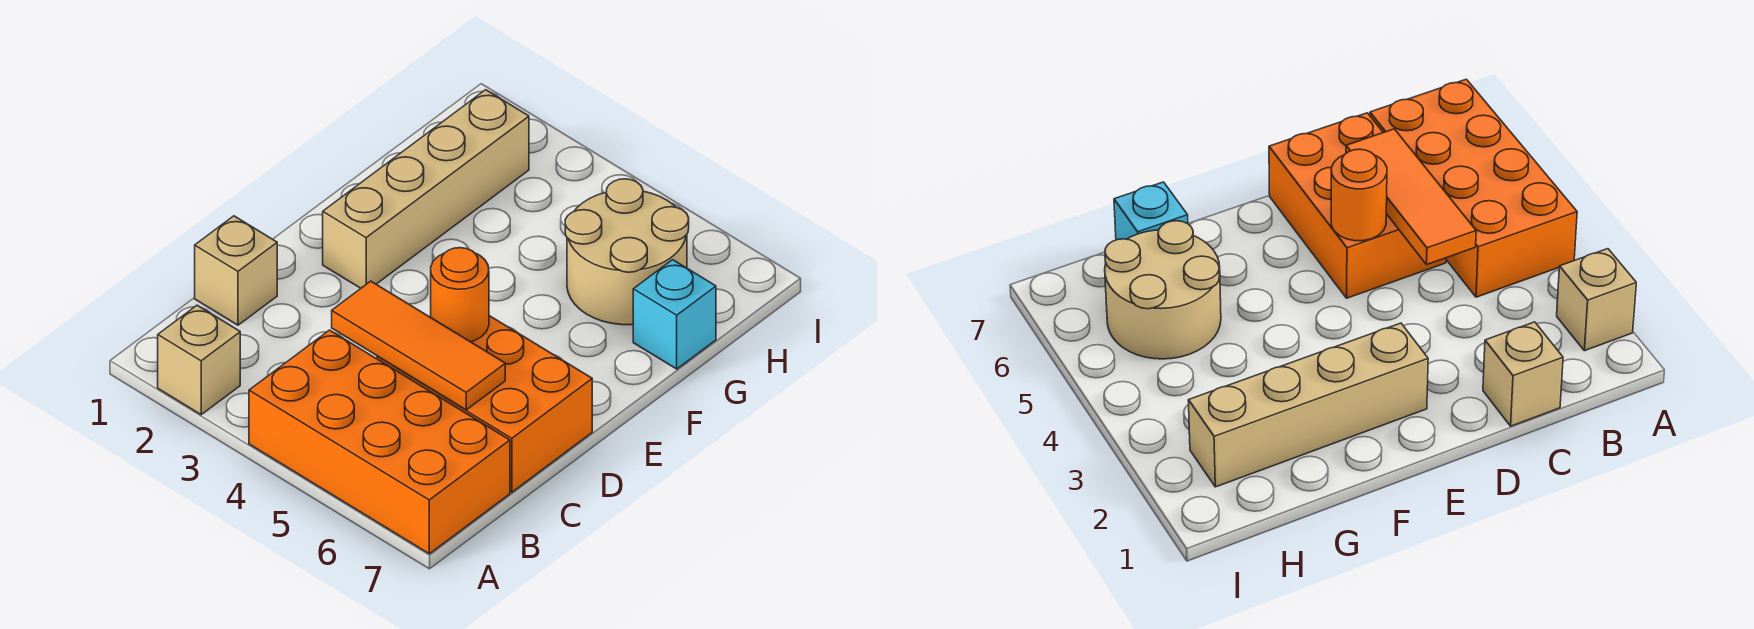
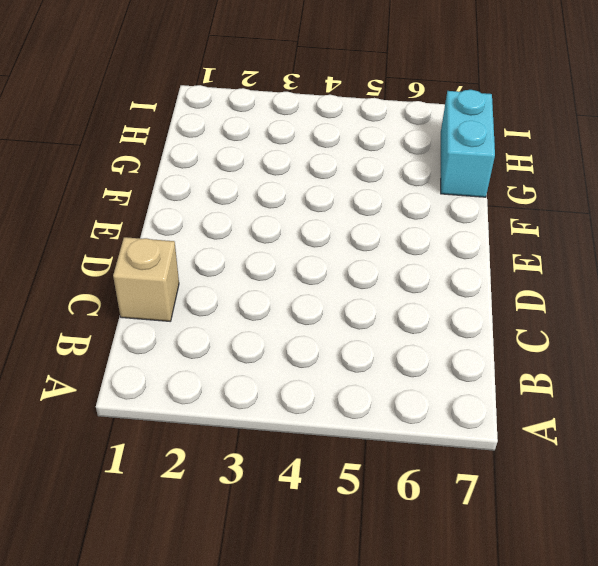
cyan 1x2 brick [441,90,495,197] -> cyan 1x1 brick [633,260,716,369]
none -> tan 1x1 brick [158,305,240,415]
none -> orange 2x4 brick [249,330,510,554]

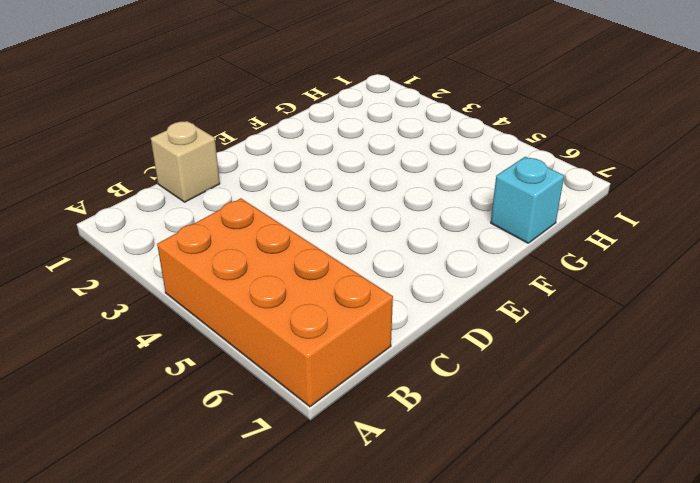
none -> tan 1x1 brick [158,305,240,415]
none -> orange 2x3 brick [377,316,592,492]

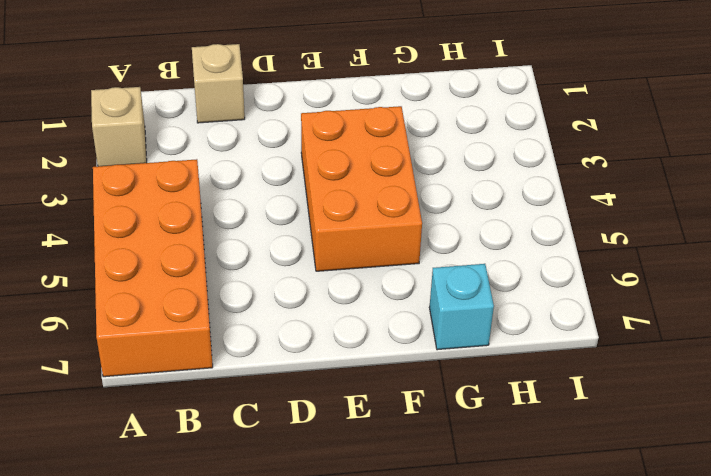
orange 2x3 brick [301,106,422,271] -> orange 2x3 brick moved to [377,316,592,492]
none -> tan 1x4 brick [323,90,529,288]
none -> tan 2x2 round brick [565,179,689,325]

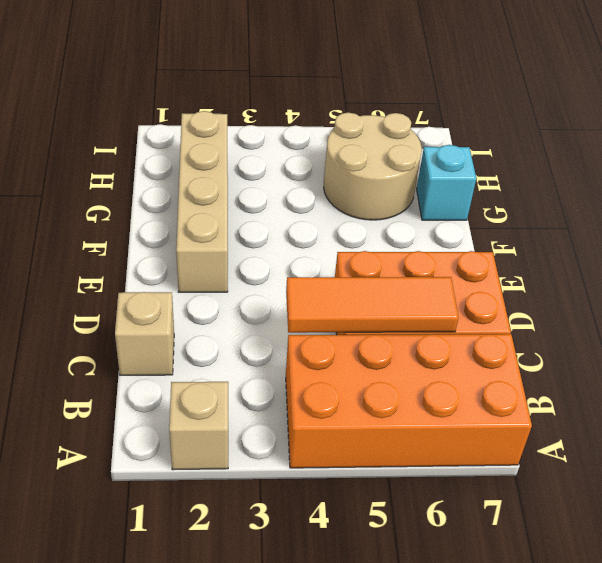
none -> orange 1x1 round brick [431,248,489,342]

